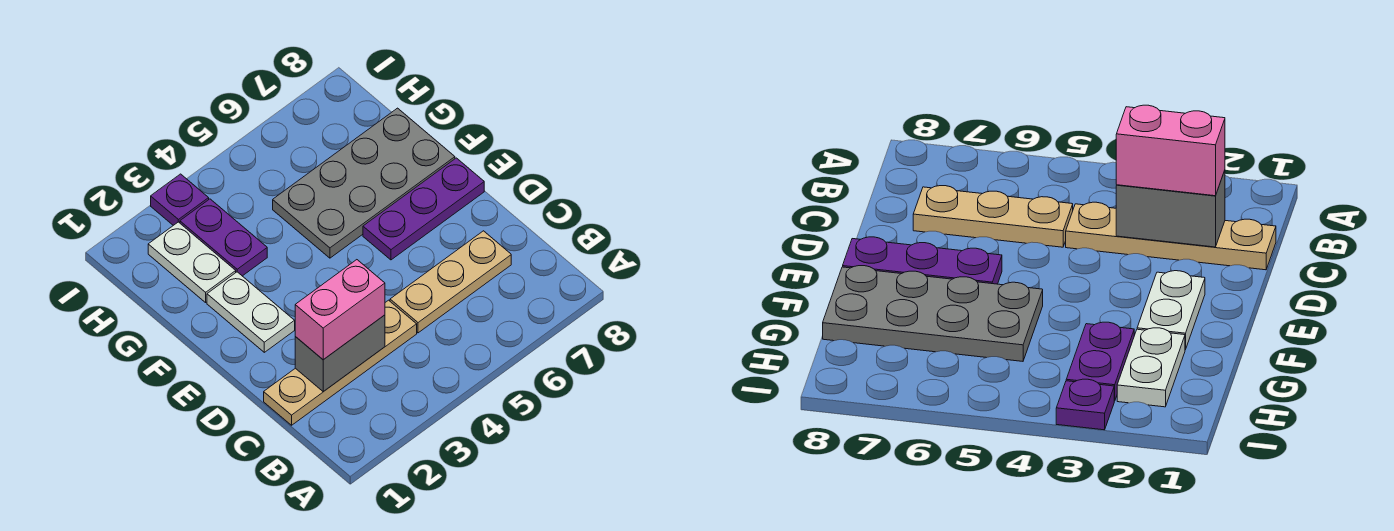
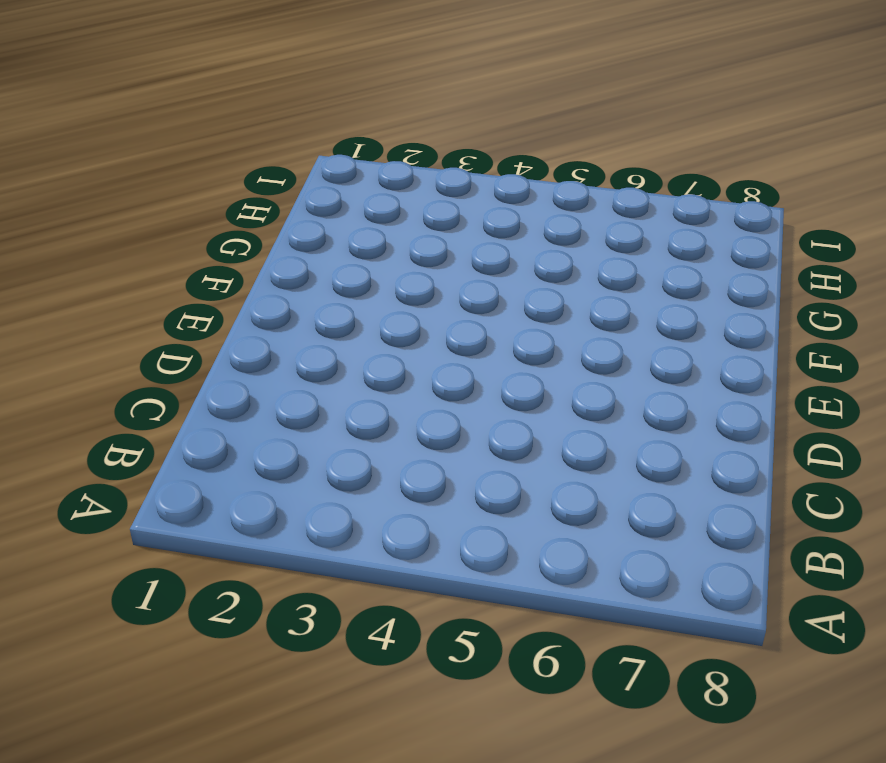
none -> tan 1x4 plate [264,300,417,425]
none -> tan 1x3 plate [390,231,511,333]

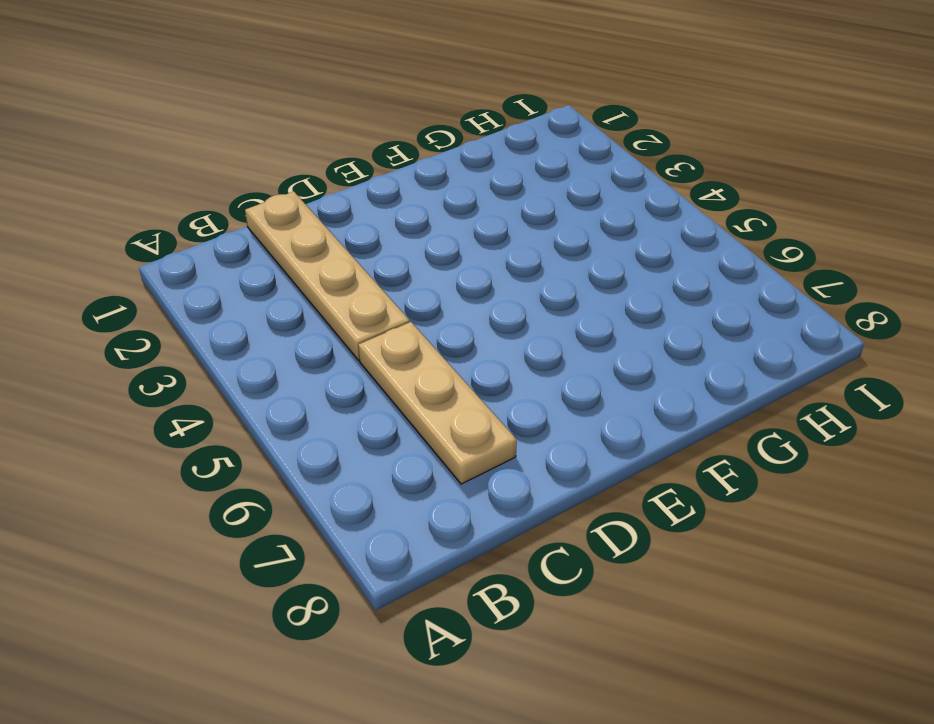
none -> white 1x2 plate [207,272,295,352]
none -> purple 1x3 plate [363,158,484,260]

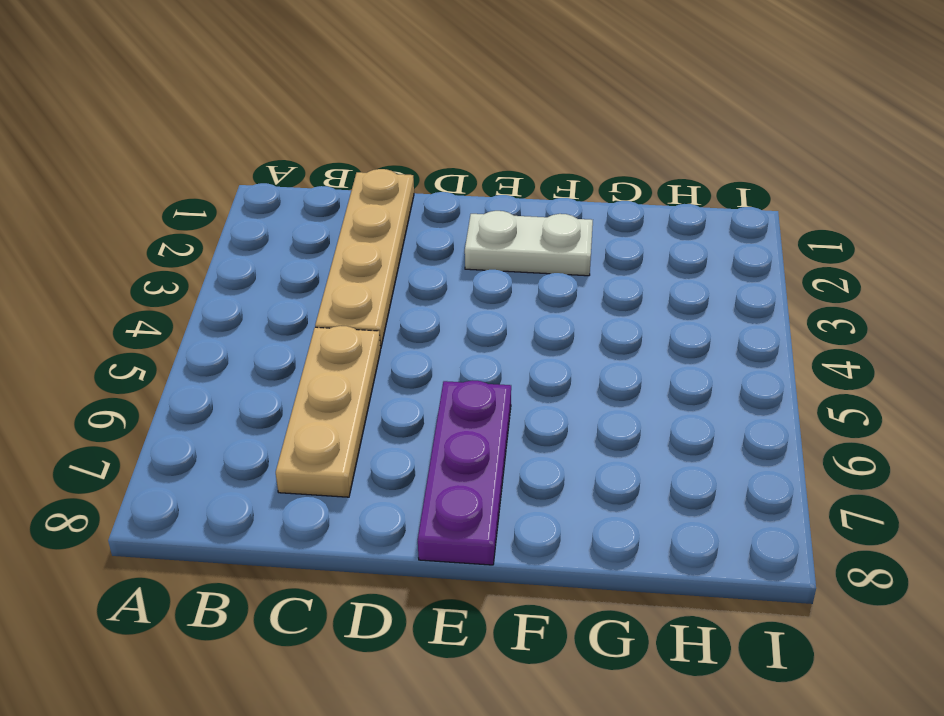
none -> grey 2x4 plate [273,108,455,258]
none -> white 1x2 plate [148,222,236,302]

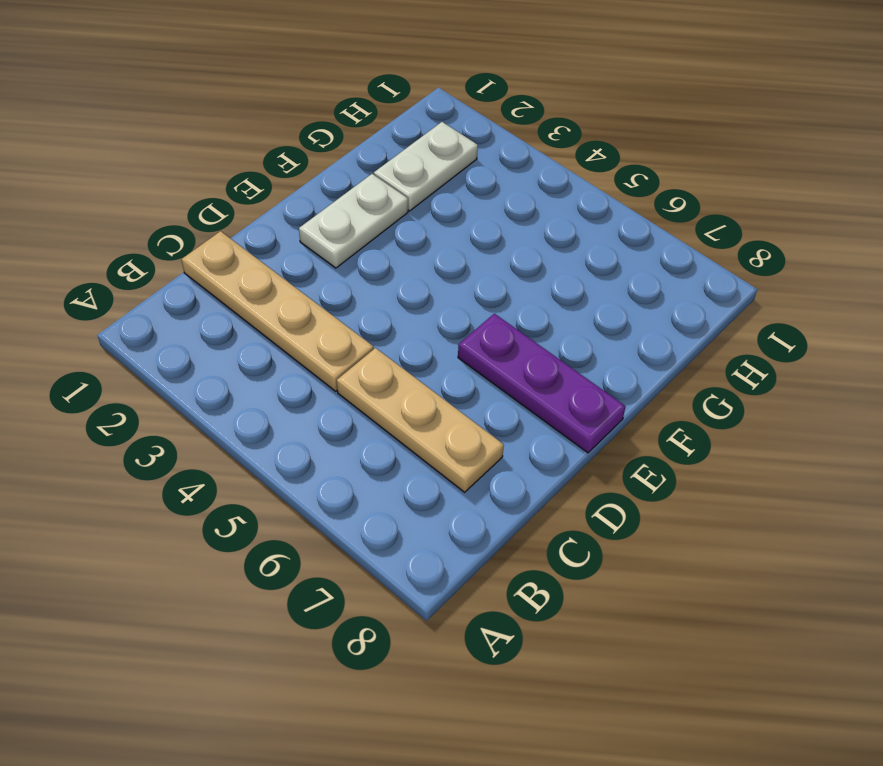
none -> grey 2x4 plate [273,108,455,258]
none -> purple 1x2 plate [180,199,267,276]

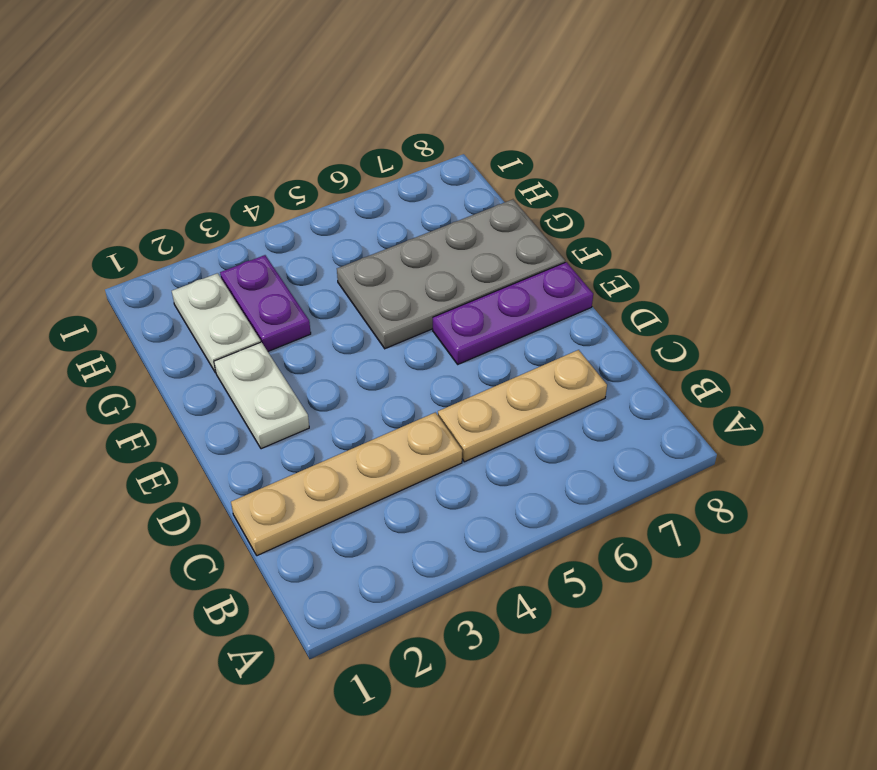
none -> purple 1x1 plate [151,174,209,225]
none -> grey 1x2 brick [295,315,385,392]

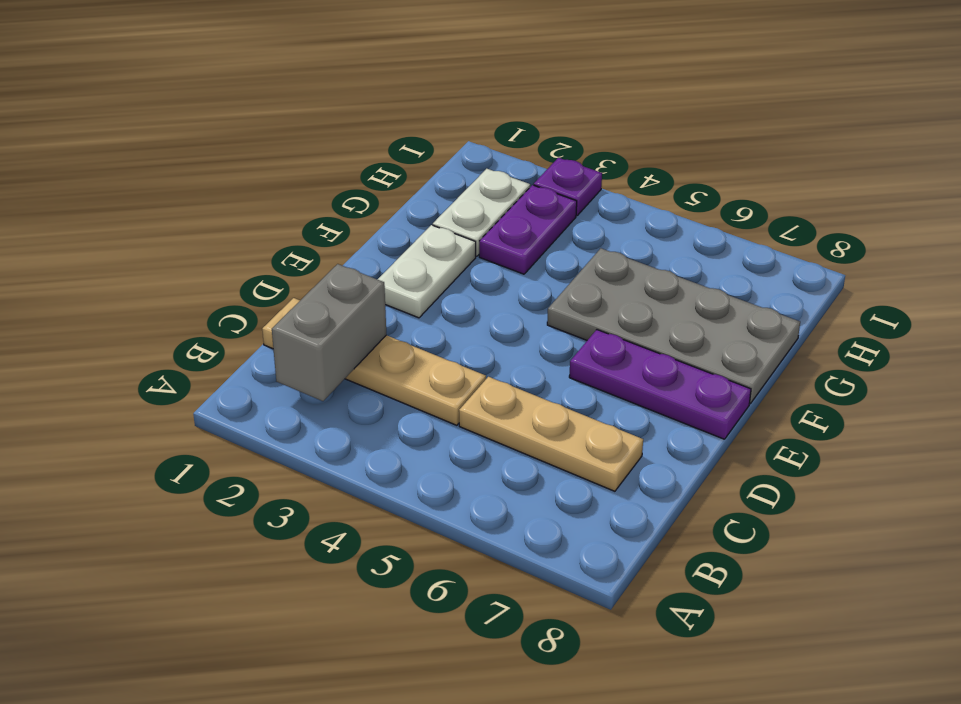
grey 1x2 brick [272,264,386,401] -> grey 1x2 brick turned to [295,315,385,392]
none -> pink 1x2 brick [295,260,385,360]

